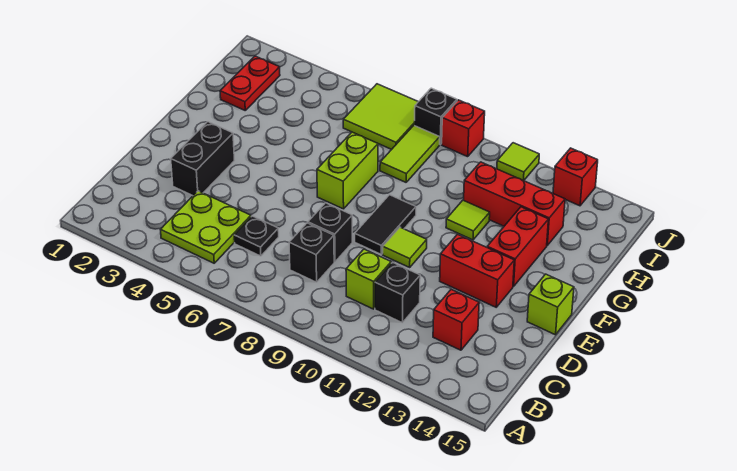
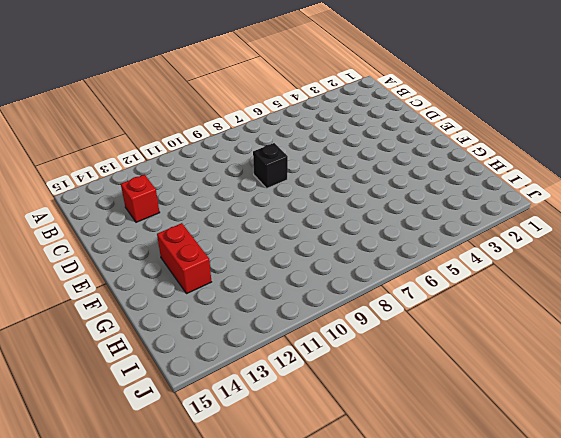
none -> lime 2x2 plate [161,191,251,263]
none -> black 1x1 plate [234,216,279,256]
none -> black 1x1 brick [289,223,334,282]

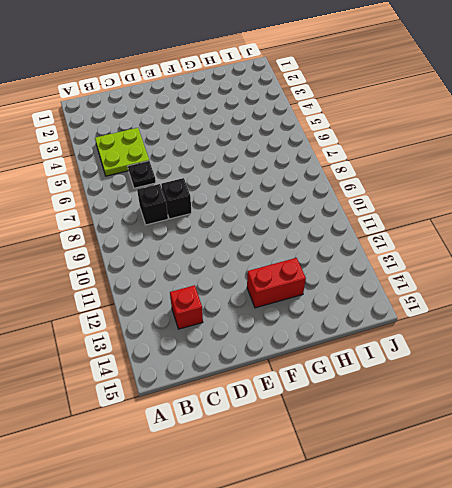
none -> lime 1x1 brick [346,249,391,309]
none -> black 1x1 brick [375,262,420,323]
none -> black 1x2 brick [171,122,234,196]

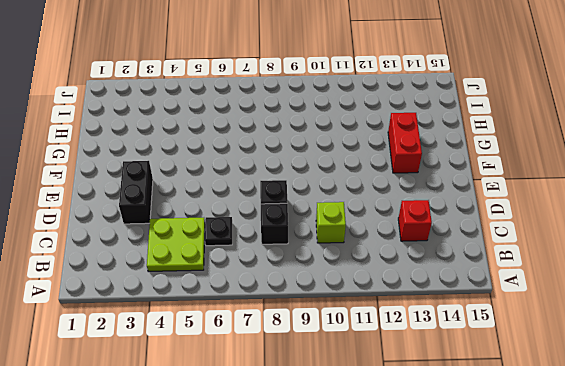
none -> black 1x1 brick [375,262,420,323]
none -> black 1x2 tile [355,195,416,254]
none -> lime 1x1 tile [383,227,427,267]

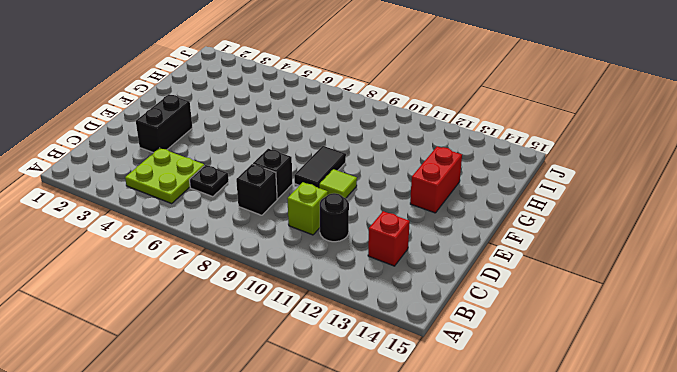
black 1x1 round brick [320,193,349,242] -> black 1x1 brick [375,262,420,323]
none -> red 1x2 brick [440,234,514,307]
none -> lime 1x1 brick [527,274,574,335]
none -> lime 1x2 brick [317,132,378,209]

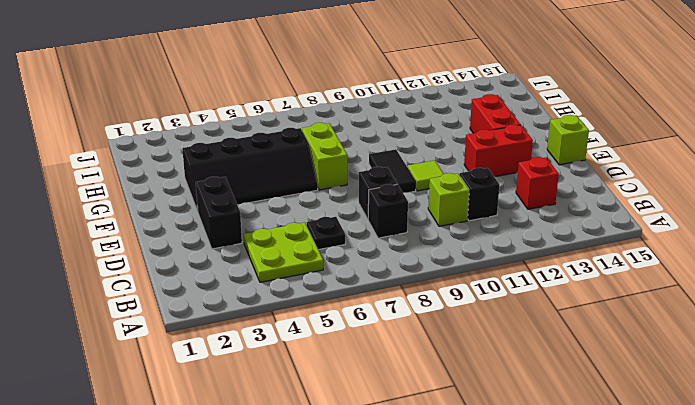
black 2x4 slope [182,128,318,211] -> none
none -> lime 1x1 tile [446,200,490,240]
none -> red 1x2 plate [220,56,280,110]
none -> lime 1x2 tile [380,125,440,182]

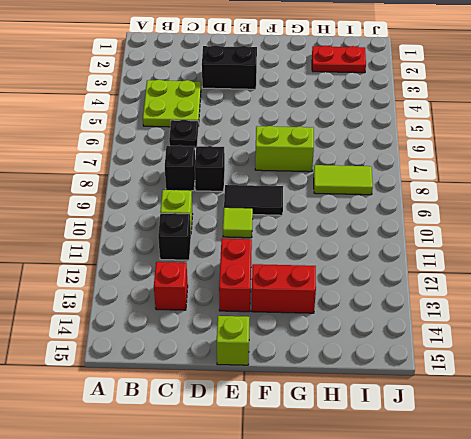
none -> lime 1x1 tile [446,200,490,240]
none -> red 1x3 brick [464,162,565,245]
none -> lime 2x2 tile [343,84,418,149]

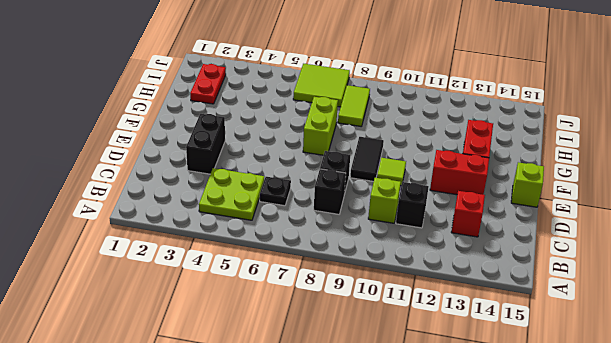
none -> lime 1x1 tile [446,200,490,240]
none -> red 1x3 brick [464,162,565,245]
none -> black 1x1 brick [415,88,457,144]

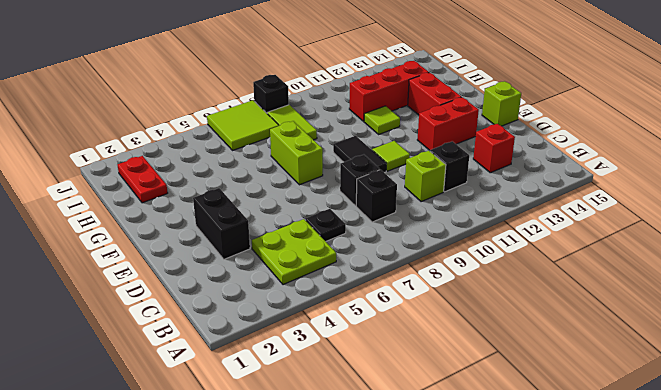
none -> red 1x1 brick [442,100,485,157]
none -> lime 1x1 tile [497,143,539,181]
none -> red 1x1 brick [553,148,598,206]

